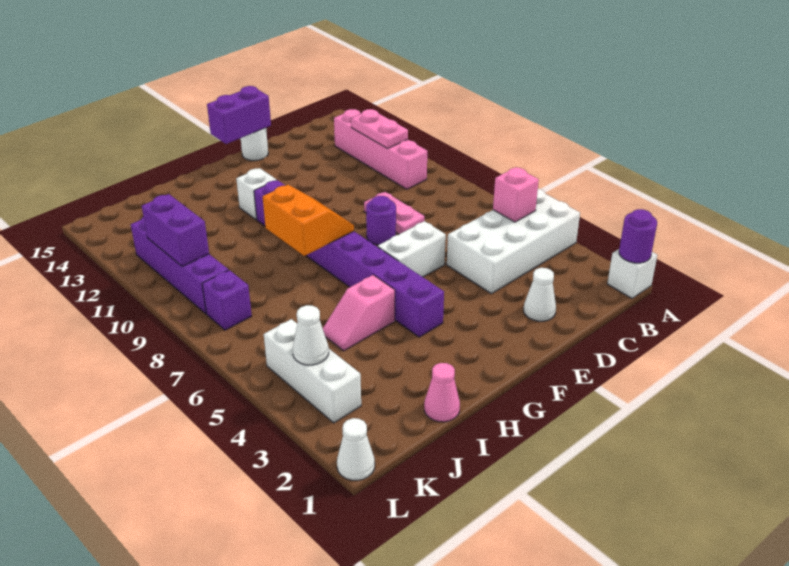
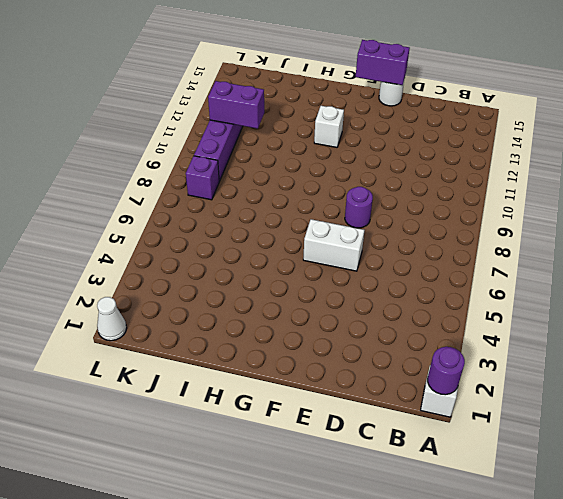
purple 1x2 brick [208,81,264,129] -> purple 1x2 brick turned to [142,194,209,266]
none -> white 2x4 brick [447,189,580,294]
none -> pink 1x4 brick [334,109,427,189]
none -> white 1x1 cone [524,268,556,321]

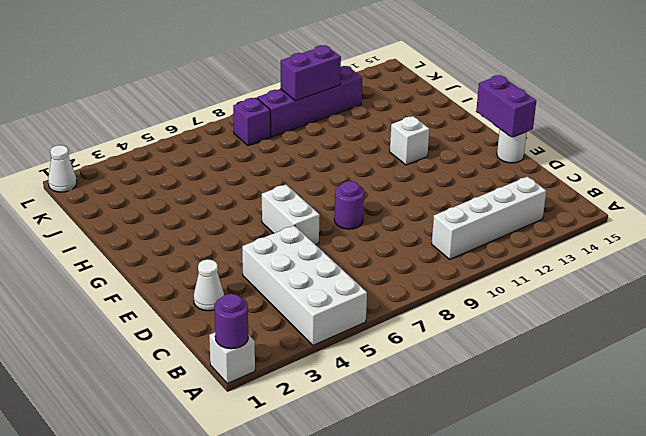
white 1x4 brick [432,177,546,259] -> pink 1x4 brick [334,109,427,189]
none -> pink 1x2 plate [364,192,424,234]
none -> purple 1x8 brick [254,180,444,337]
none -> pink 1x2 slope [323,275,395,351]

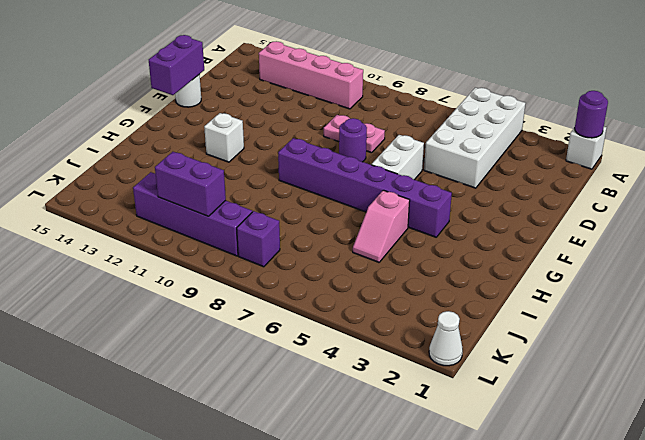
purple 1x6 brick [278,138,452,237] -> purple 1x8 brick [254,180,444,337]
none -> white 1x1 cone [524,268,556,321]
none -> pink 1x1 cone [424,363,460,422]
none -> white 1x3 brick [264,319,361,423]

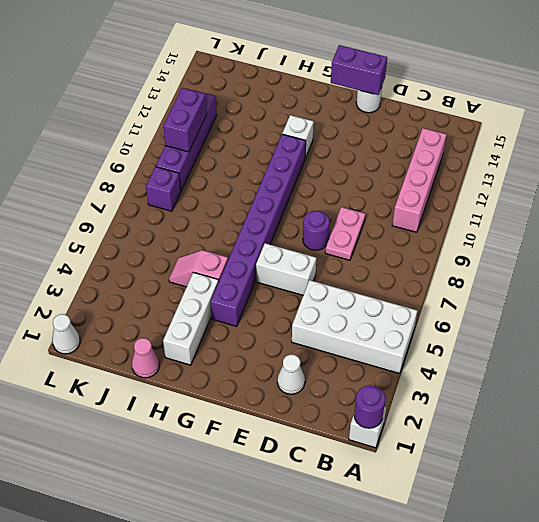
white 1x3 brick [163,272,219,365] -> white 1x3 brick moved to [264,319,361,423]
none -> pink 1x1 brick [493,167,539,222]
none -> pink 1x2 plate [351,109,408,149]
none -> orange 2x2 slope [263,185,354,256]

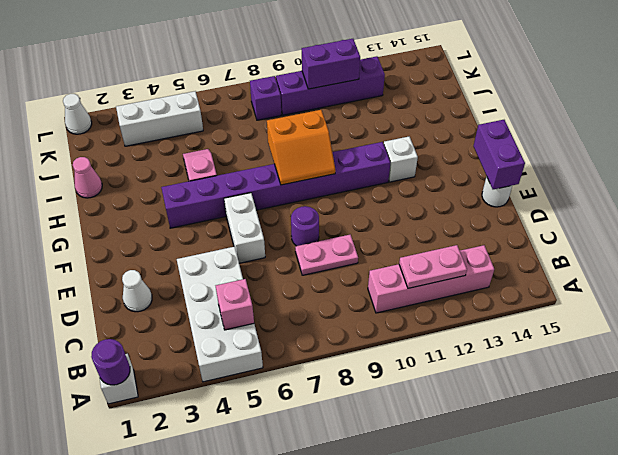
none -> white 1x1 cone [293,305,329,365]

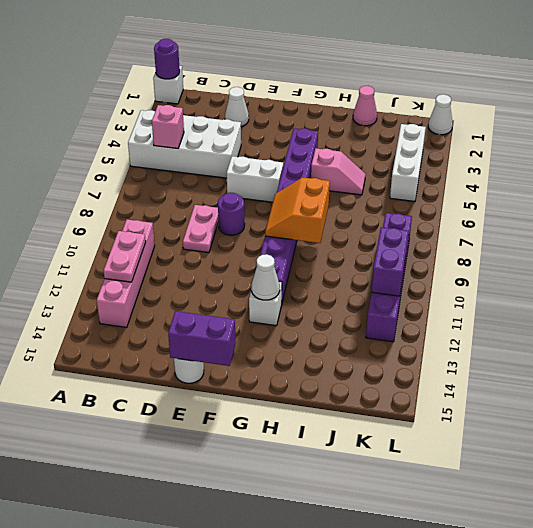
white 1x1 cone [252,254,280,300] -> white 1x1 cone moved to [293,305,329,365]

